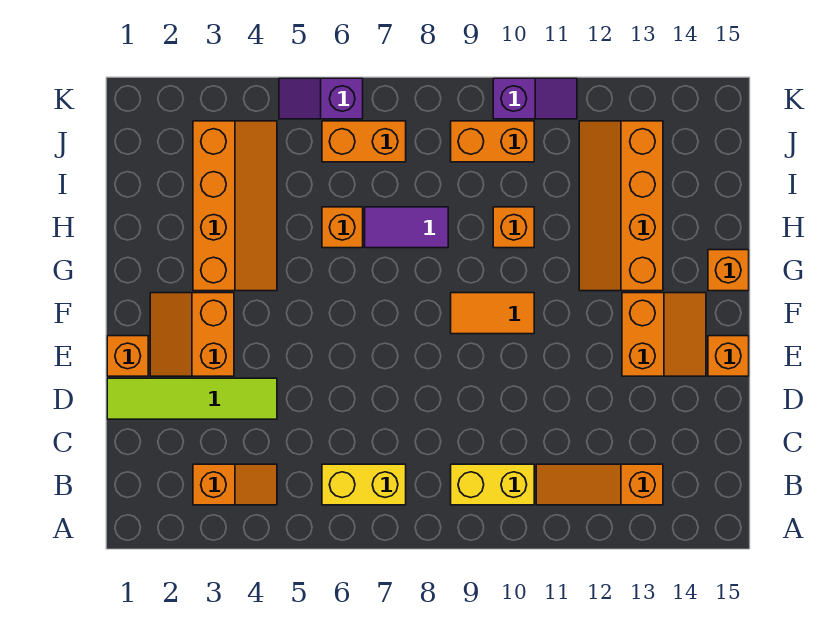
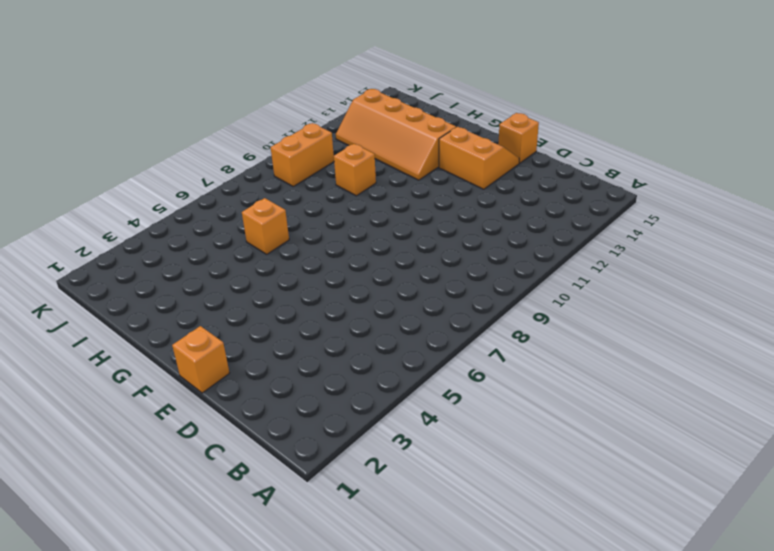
none -> orange 1x2 slope [193,464,277,505]
none -> yellow 1x2 brick [322,464,406,505]
none -> yellow 1x2 brick [451,464,534,505]

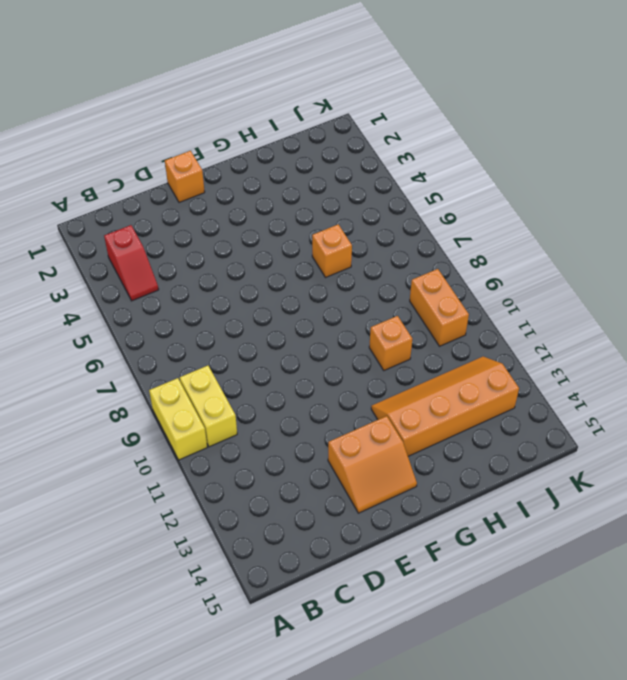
yellow 1x2 brick [149,378,207,460] -> yellow 1x2 brick moved to [322,464,406,505]
red 1x2 slope [104,225,159,301] -> orange 1x2 slope [193,464,277,505]
none -> orange 1x3 slope [536,464,663,505]
none -> lime 1x4 tile [107,378,277,419]
none -> orange 2x2 slope [150,293,234,376]

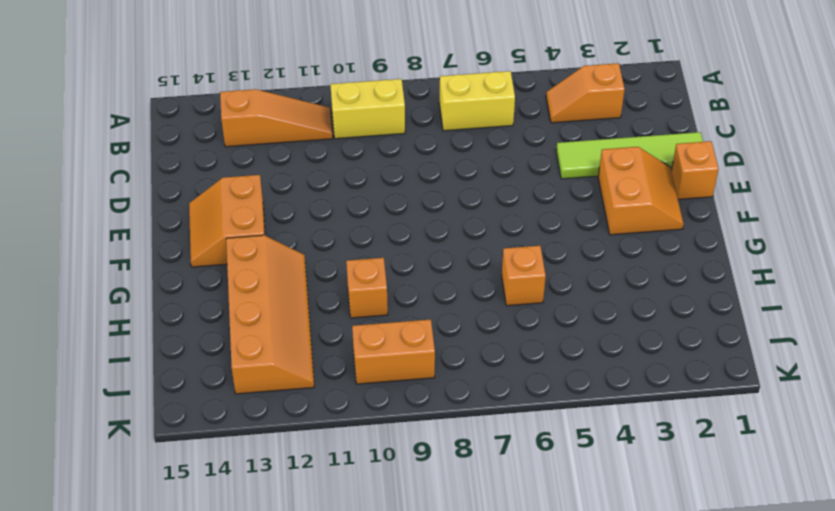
none -> orange 1x1 brick [708,336,749,376]
none -> orange 1x2 tile [451,293,534,334]
none -> orange 2x4 slope [193,121,277,291]

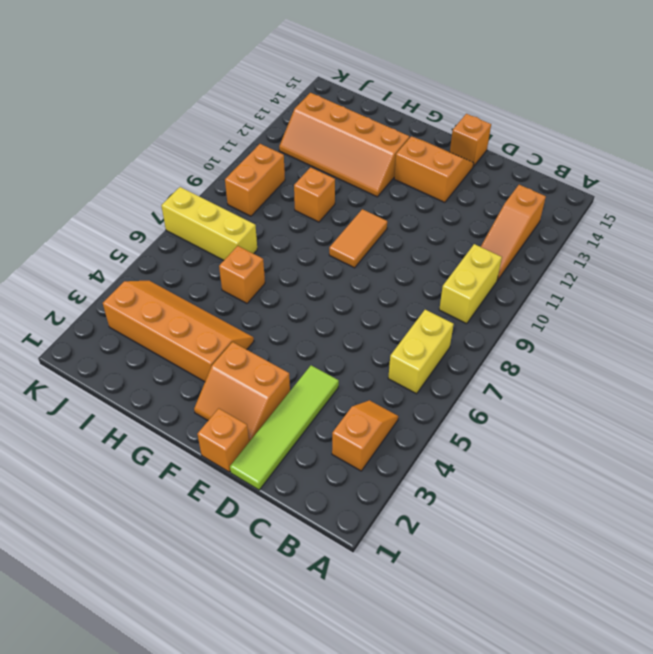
yellow 1x3 brick [161,187,257,260] -> orange 1x2 brick [322,121,406,162]
none -> orange 1x1 brick [708,250,749,291]
none -> purple 1x2 tile [365,207,448,248]
none -> purple 1x2 slope [279,78,363,119]

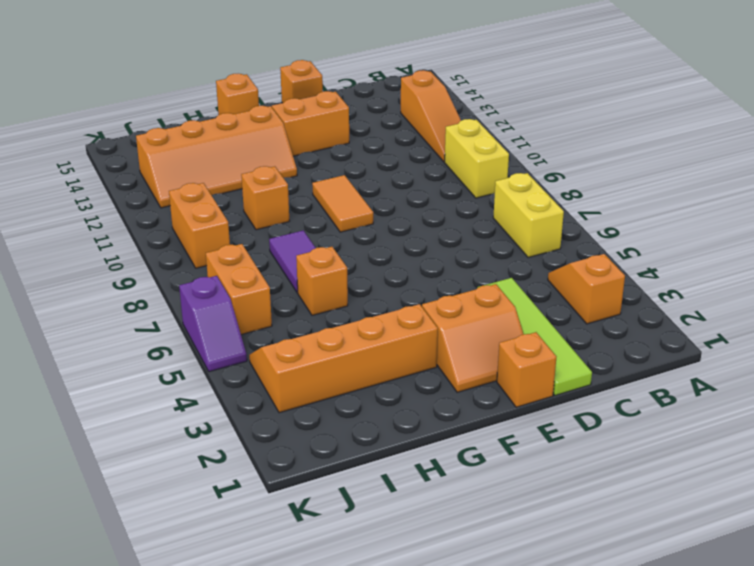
none -> purple 1x2 slope [493,78,577,119]

